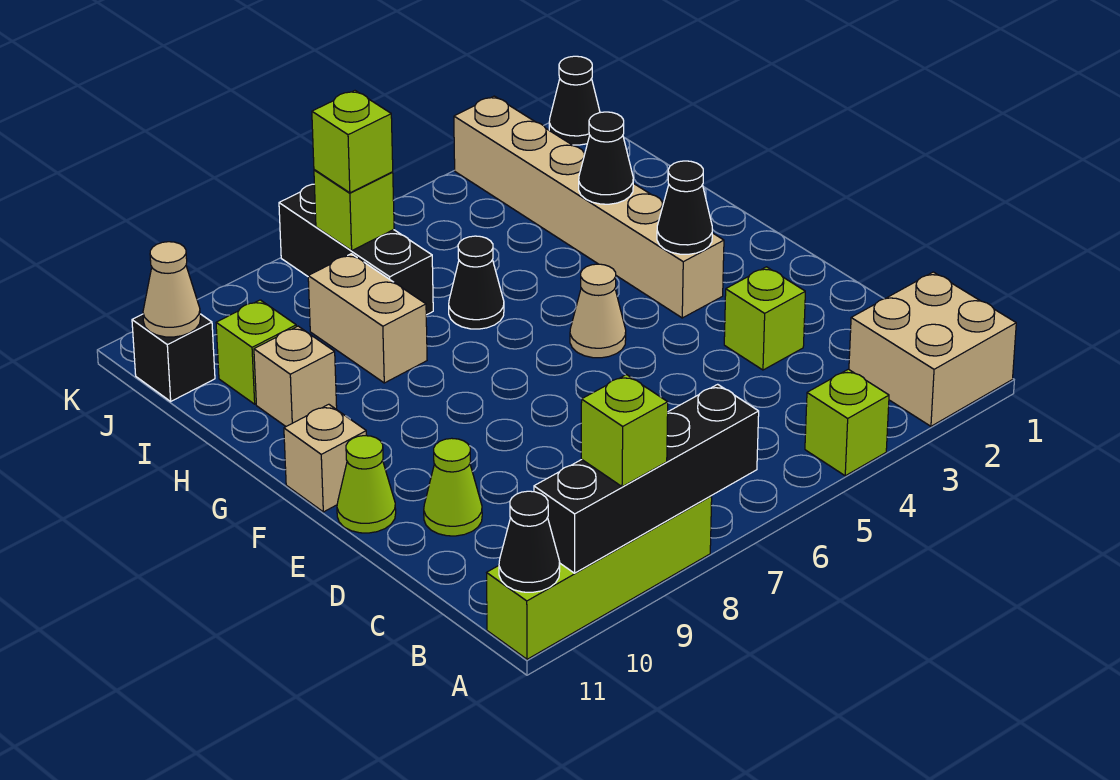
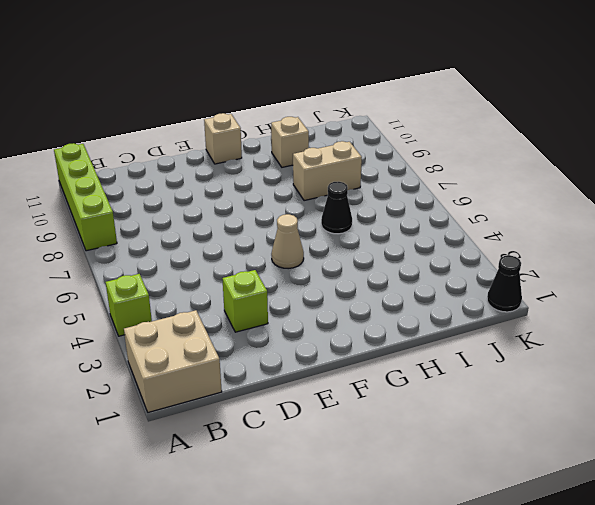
none -> lime 1x1 cone [424,438,482,536]
none -> lime 1x1 cone [337,436,396,533]
none -> tan 1x6 brick [454,96,724,318]

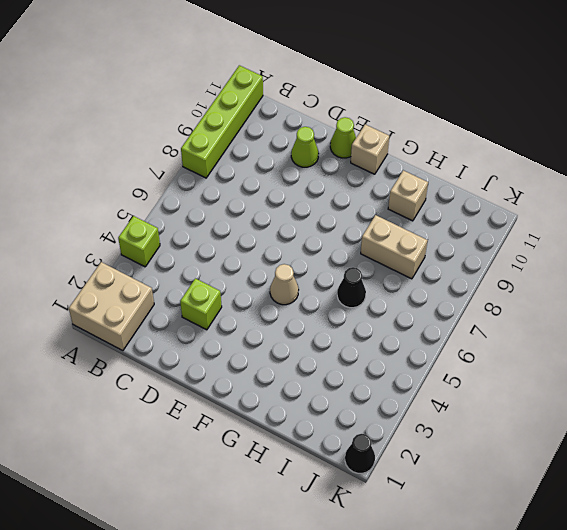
none -> tan 1x6 brick [454,96,724,318]
none -> black 1x3 brick [279,184,433,315]
none -> lime 1x1 brick [216,300,296,404]

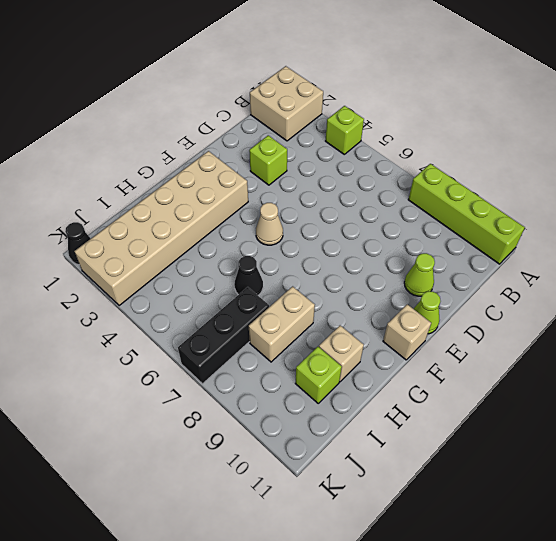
tan 2x6 brick [75,151,248,306] -> tan 1x6 brick [454,96,724,318]
none -> black 1x1 brick [132,314,215,401]
none -> black 1x4 brick [534,384,759,573]
none -> black 1x1 cone [499,491,560,592]

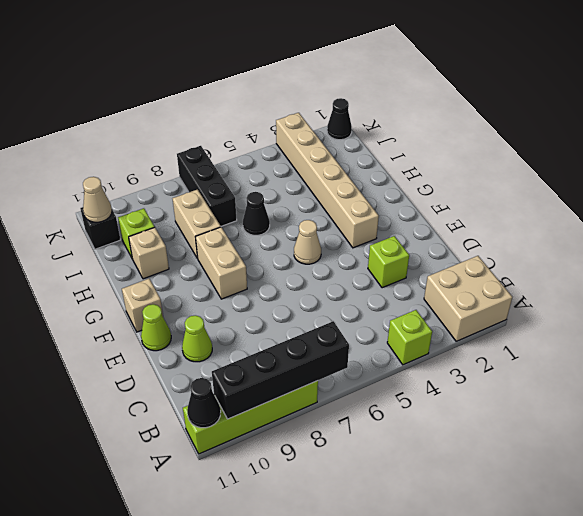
tan 1x2 brick [196,227,247,299] -> none
none -> black 1x1 cone [657,161,712,254]
none -> black 1x1 cone [579,112,633,204]
none -> lime 1x1 brick [314,170,394,251]

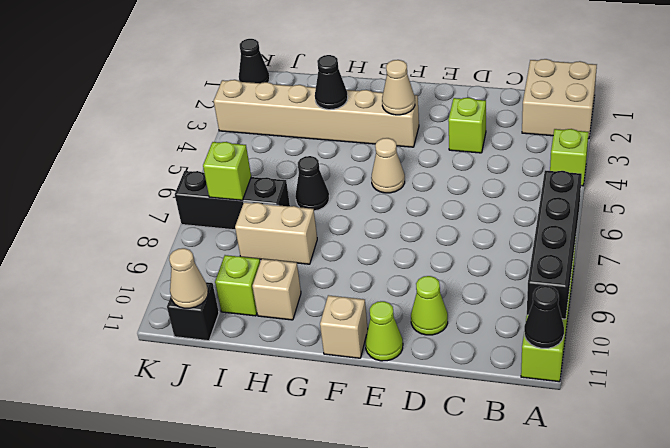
tan 1x1 cone [382,60,415,115] -> black 1x1 cone [657,161,712,254]
none -> lime 1x1 brick [581,375,668,487]
none -> lime 1x1 brick [312,91,393,193]

